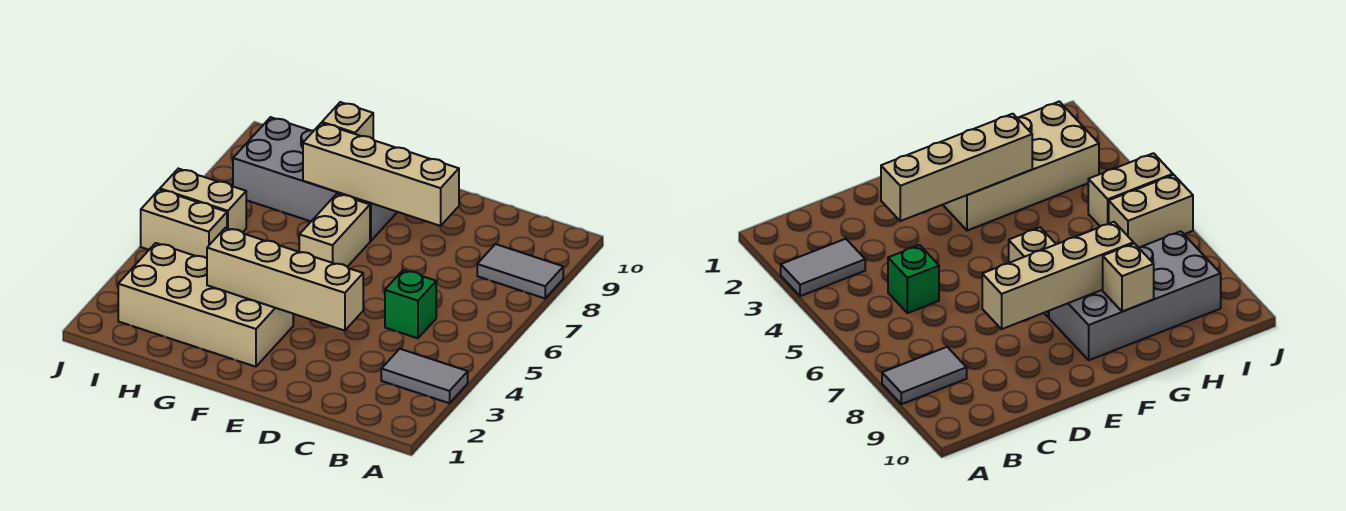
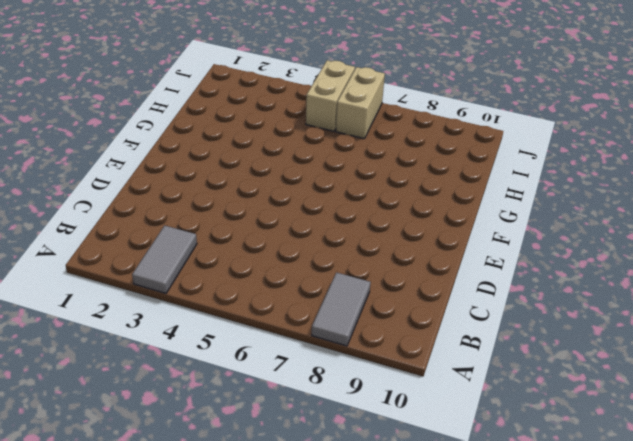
none -> green 1x1 brick [385,270,436,338]
none -> tan 2x4 brick [118,243,293,367]

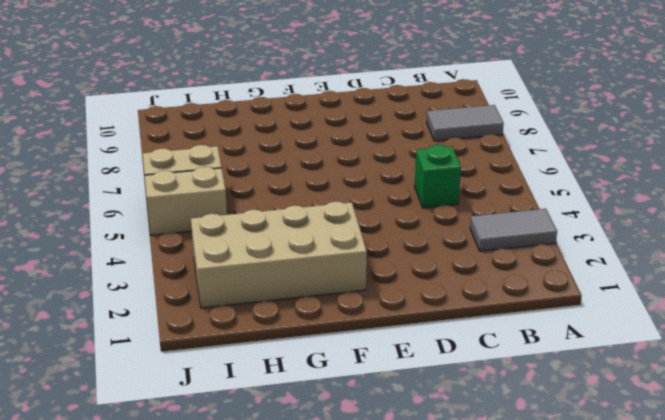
none -> tan 1x2 brick [299,194,370,267]
none -> grey 2x4 brick [233,117,397,241]

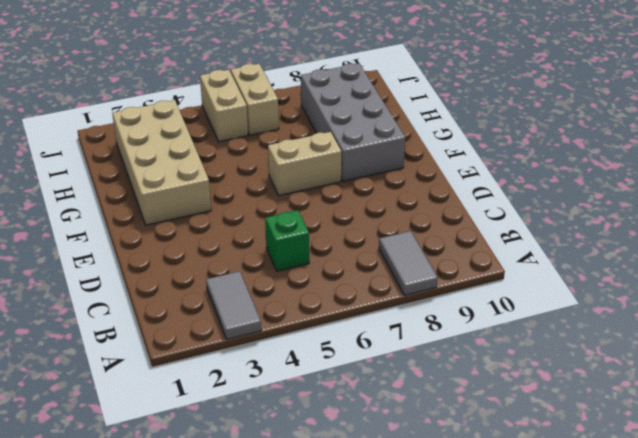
none -> tan 1x4 brick [207,228,363,331]
none -> tan 1x4 brick [303,123,459,226]

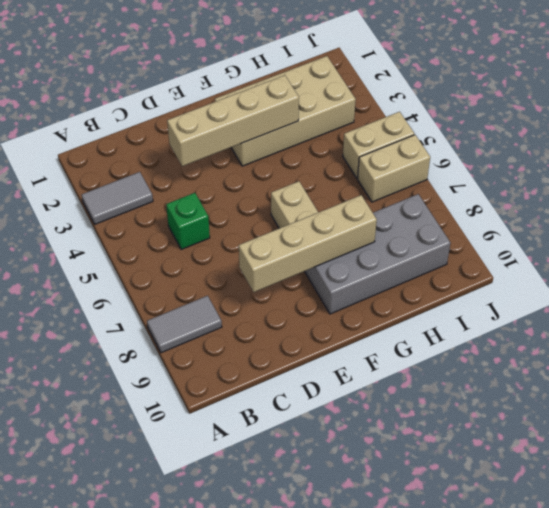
none -> tan 1x1 brick [322,102,373,139]

